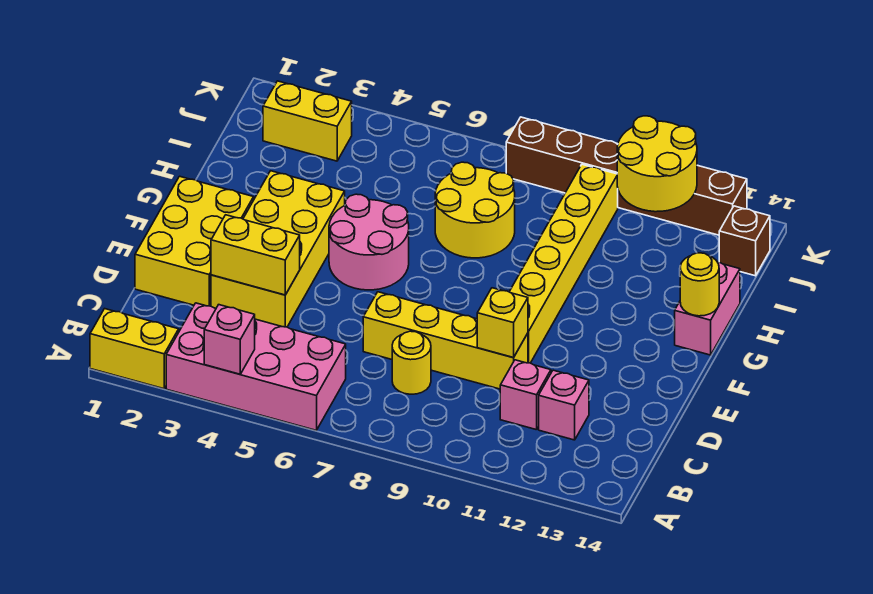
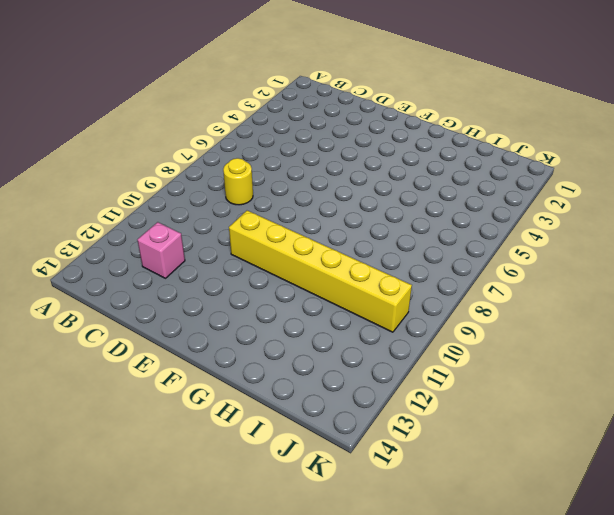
none -> yellow 1x2 brick [90,309,179,389]
none -> pink 2x4 brick [166,303,346,430]
none -> pink 1x1 brick [500,360,551,430]

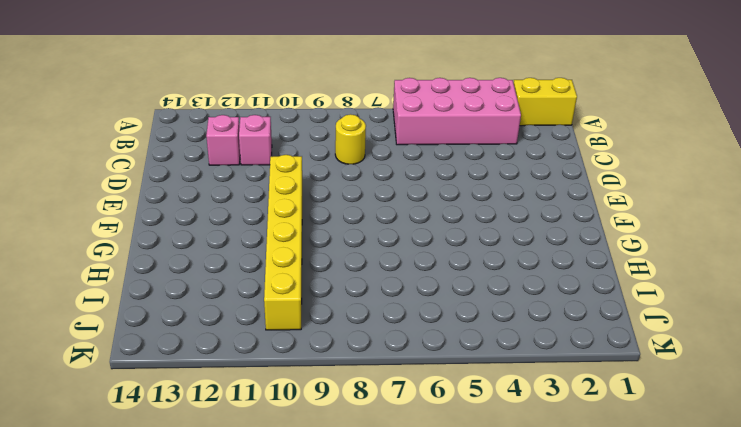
none -> yellow 2x3 brick [135,176,254,306]
none -> yellow 2x4 brick [211,171,345,327]
none -> yellow 1x4 brick [363,292,528,389]

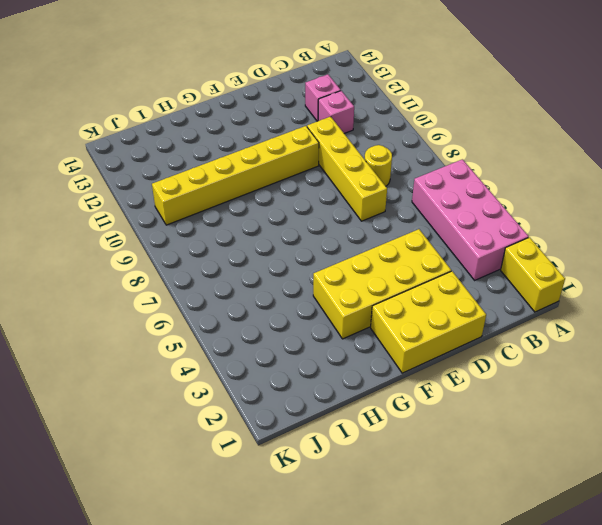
none -> pink 2x2 round brick [329,194,409,290]
none -> pink 1x2 brick [675,262,740,355]
none -> yellow 2x2 round brick [435,162,515,258]

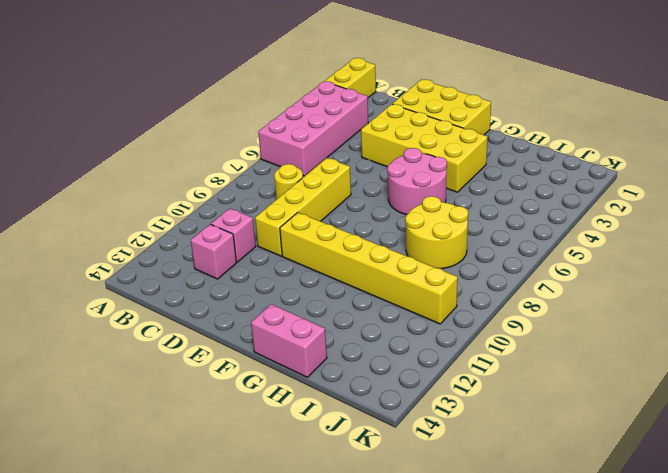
none -> yellow 1x2 brick [263,81,352,161]
none -> brown 1x1 brick [719,206,770,276]
none -> brown 1x6 brick [506,117,747,235]

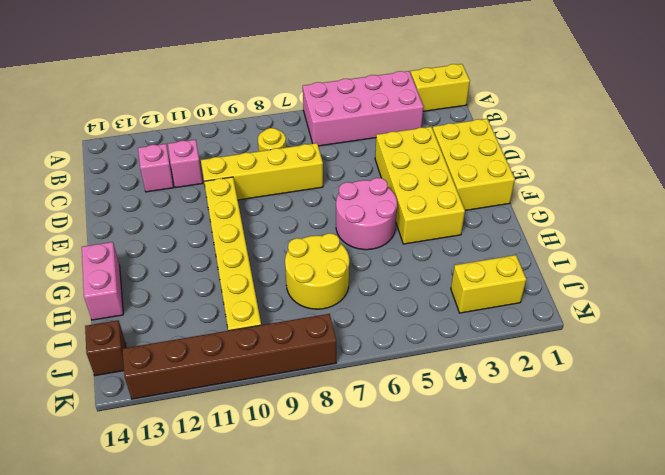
none -> pink 1x1 brick [204,305,255,374]
none -> yellow 1x2 brick [211,215,300,295]
none -> yellow 1x1 brick [477,288,528,357]

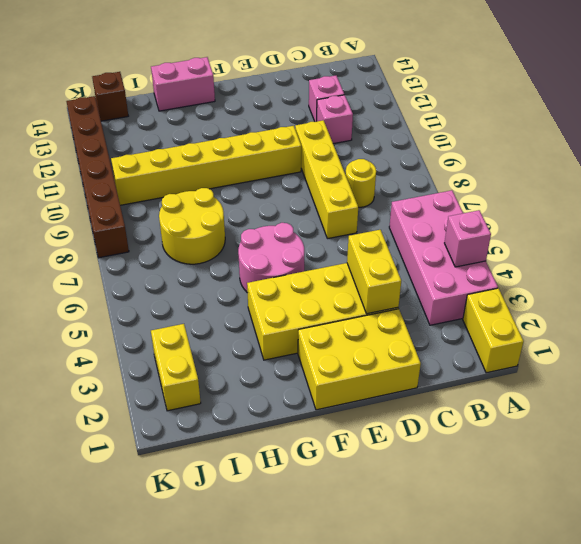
none -> yellow 1x1 brick [477,288,528,357]
none -> yellow 1x1 round brick [680,253,719,316]
none -> yellow 2x2 round brick [617,116,697,212]

